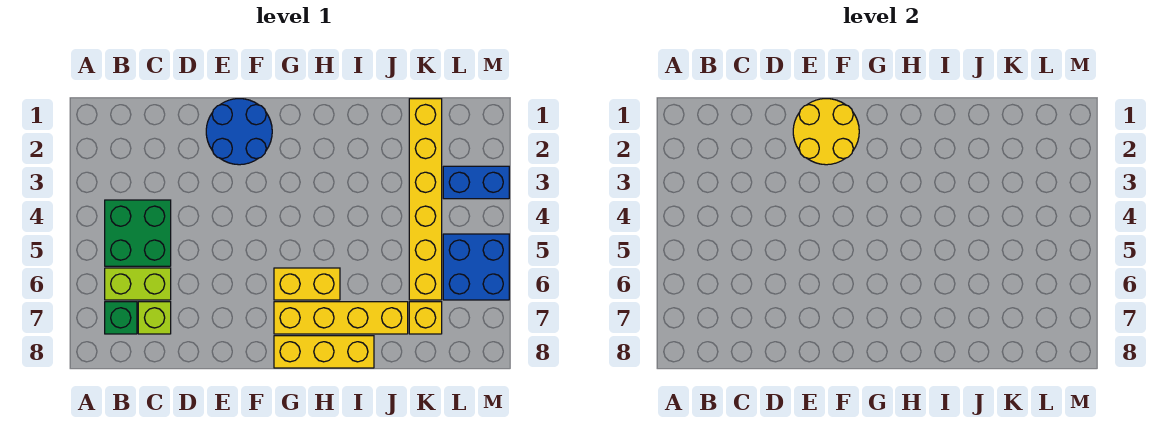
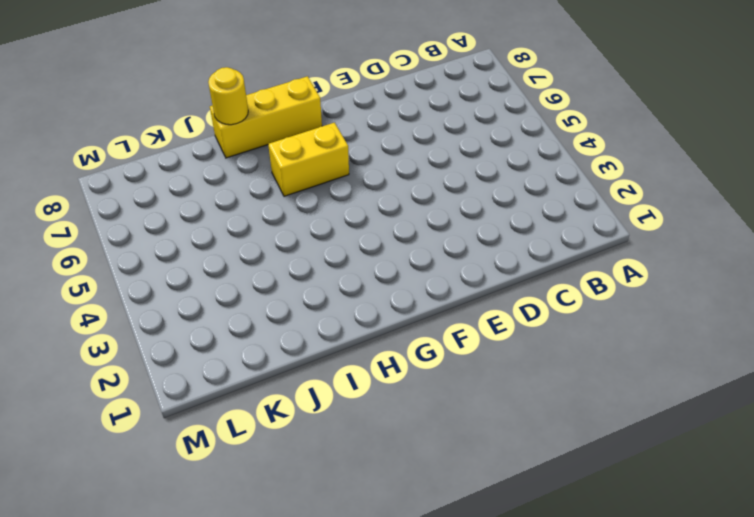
yellow 1x1 round brick [208,67,248,125] -> none
none -> green 2x2 brick [105,200,171,266]
none -> lime 1x2 brick [105,268,171,300]
none -> green 1x1 brick [105,302,137,334]

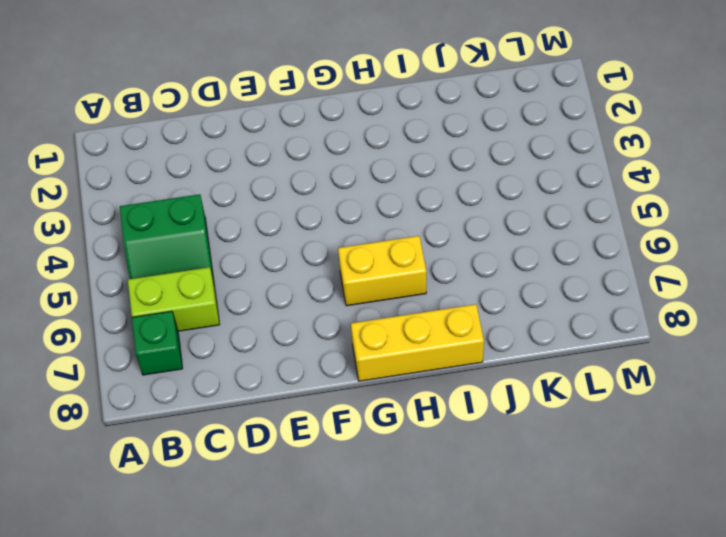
green 2x2 slope [120,194,215,287] -> green 2x2 brick [105,200,171,266]
none -> lime 1x1 brick [138,302,171,334]
none -> blue 2x2 round brick [206,99,272,165]
none -> yellow 1x4 brick [274,302,408,334]

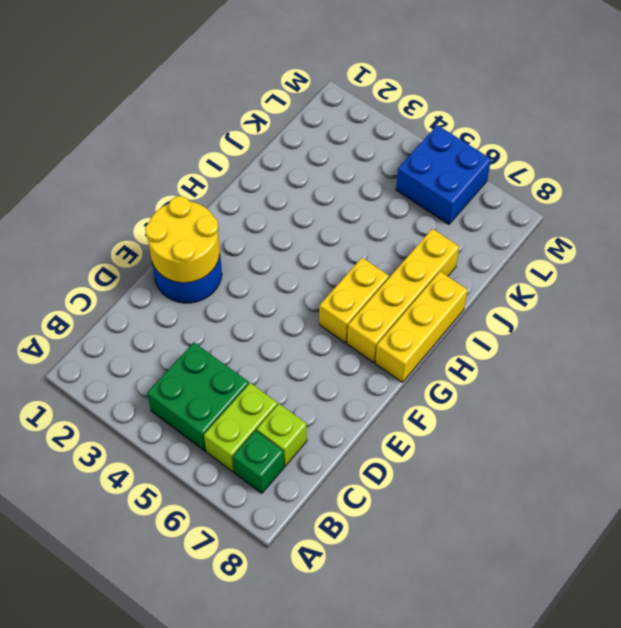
none -> yellow 1x6 brick [409,99,442,300]
none -> yellow 1x1 brick [409,302,442,334]
none -> blue 1x2 brick [443,166,509,199]

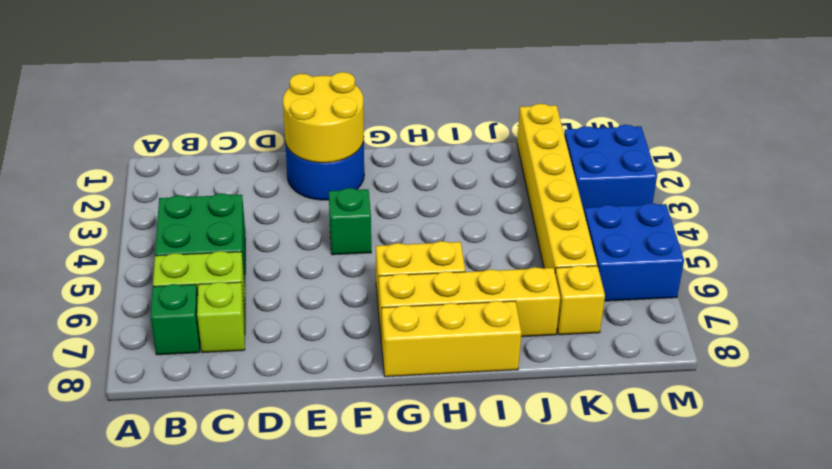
green 1x1 brick [329,188,371,255] -> none
blue 2x2 brick [564,125,657,210] -> blue 1x2 brick [443,166,509,199]

